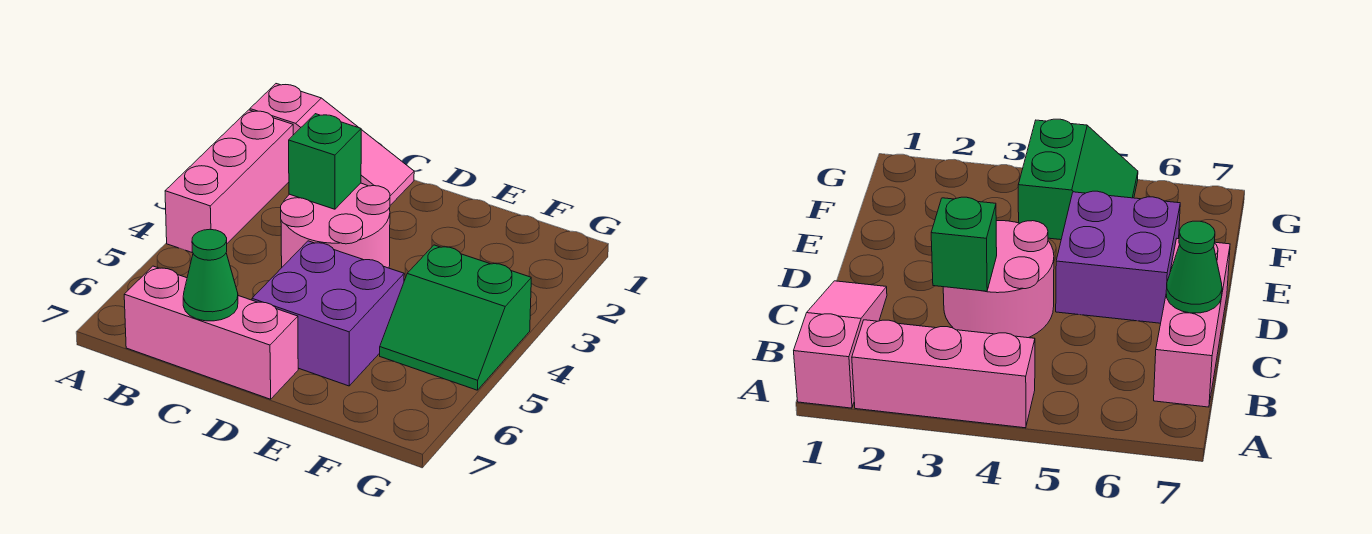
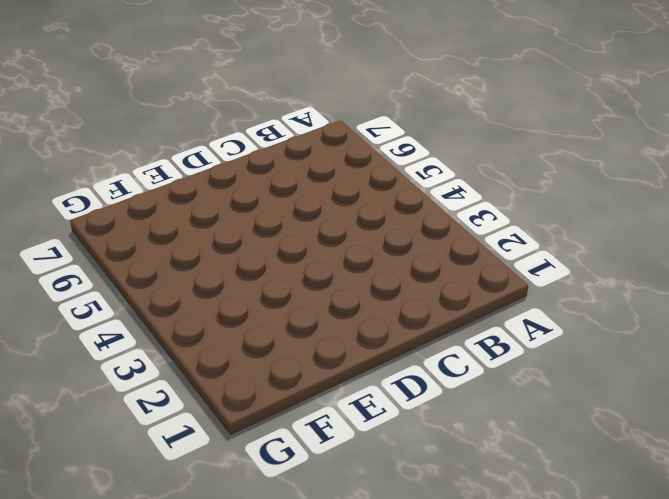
none -> pink 1x3 slope [250,84,414,205]
none -> pink 1x3 brick [165,110,293,253]

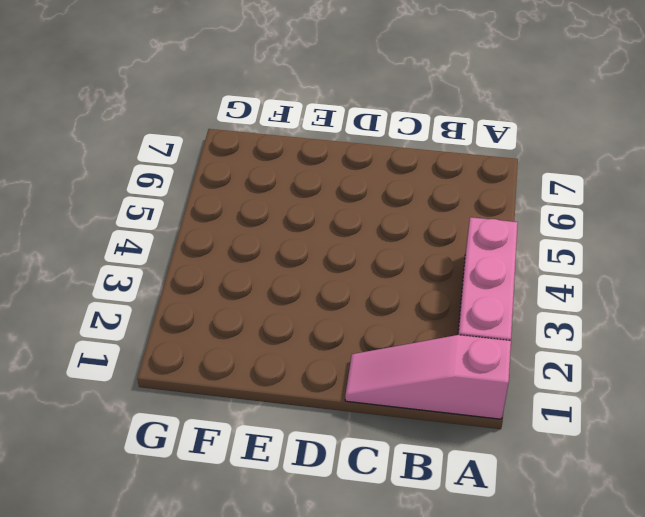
none -> pink 1x3 brick [124,266,298,399]
none -> pink 2x2 round brick [281,183,390,268]

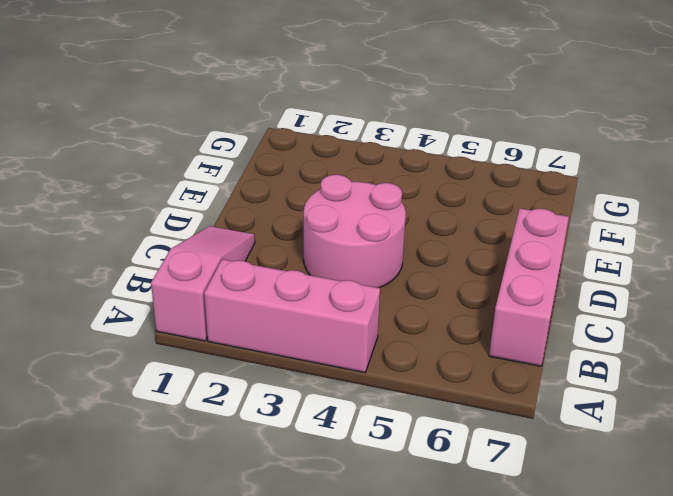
none -> purple 2x2 brick [252,241,404,386]
none -> green 2x2 slope [380,245,531,390]

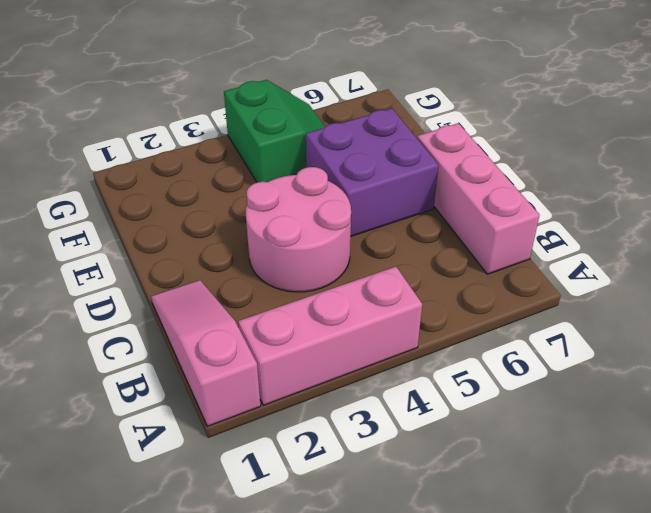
none -> green 1x1 brick [289,114,361,209]
none -> green 1x1 cone [183,229,238,321]

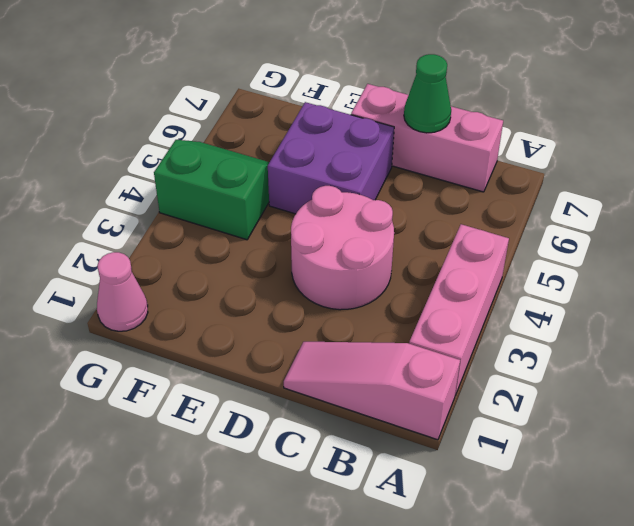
pink 1x1 cone [97,252,148,331] -> none
none -> green 1x1 brick [289,114,361,209]

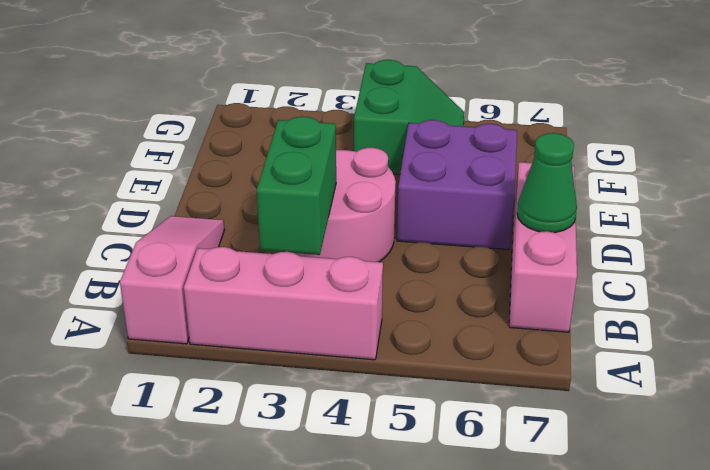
green 1x2 brick [257,117,336,255] -> green 1x1 brick [289,114,361,209]

